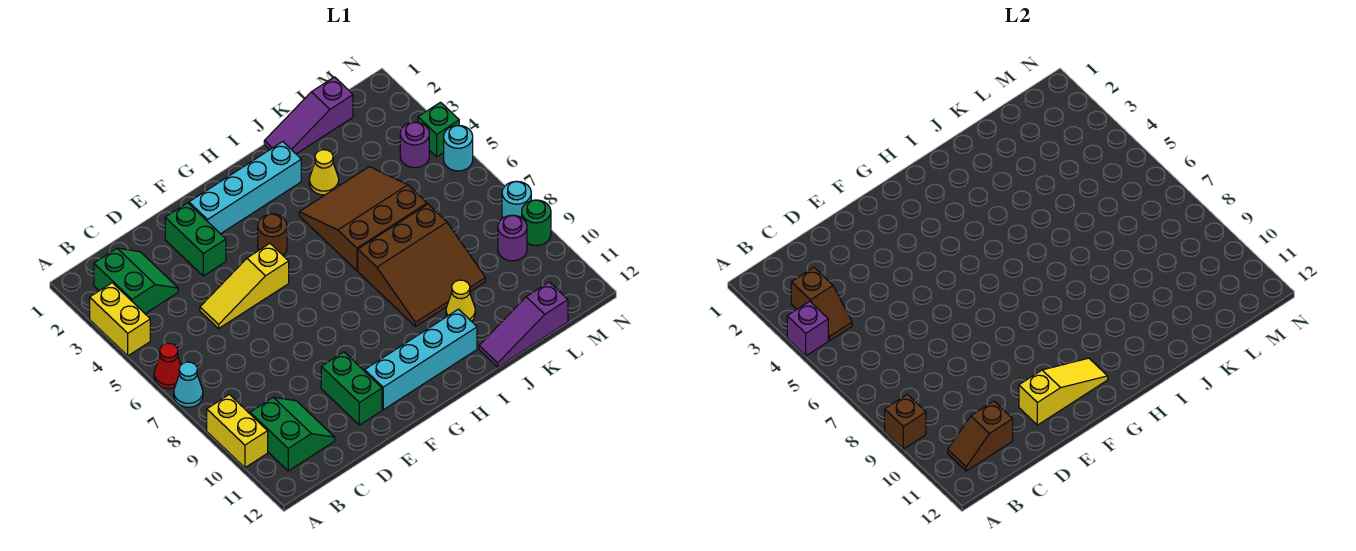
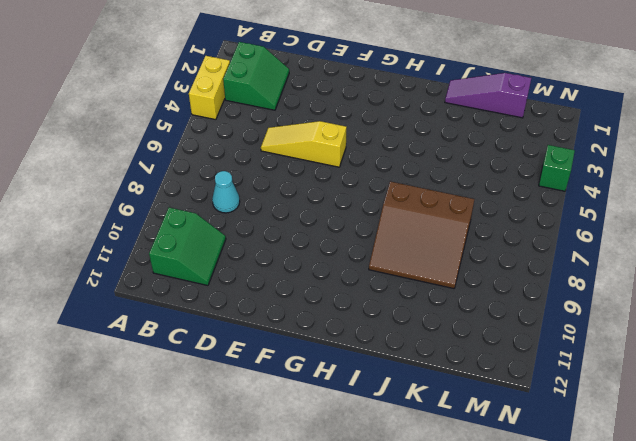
cyan 1x1 cone [212,171,240,213] -> cyan 1x1 cone moved to [174,362,203,407]
none -> red 1x1 cone [154,343,181,389]
none -> yellow 1x2 brick [207,394,268,468]
none -> green 1x2 brick [165,203,226,276]

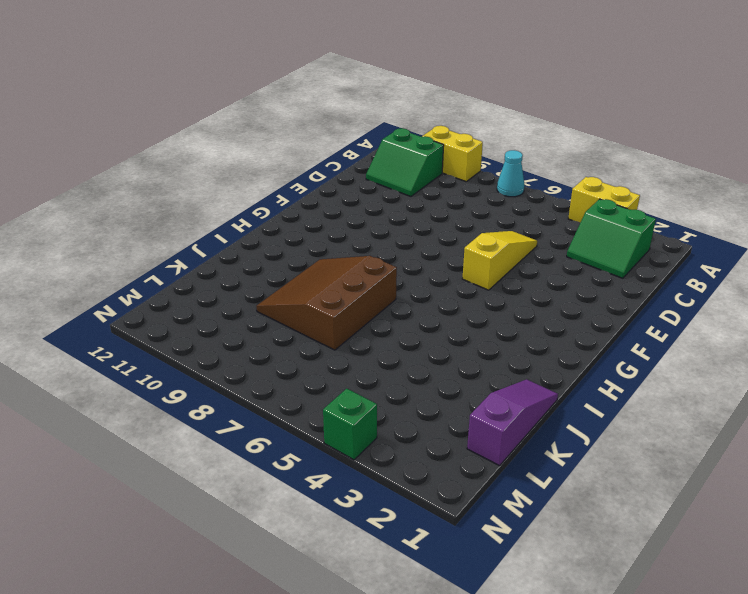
none -> red 1x1 cone [154,343,181,389]
none -> green 1x2 brick [165,203,226,276]
none -> green 1x2 brick [321,352,382,425]

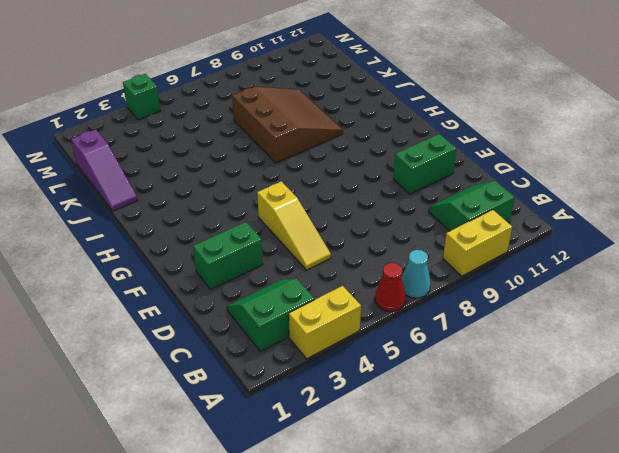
none -> cyan 1x4 brick [189,142,301,234]
none -> cyan 1x4 brick [365,309,477,410]
none -> brown 1x1 round brick [258,214,287,255]

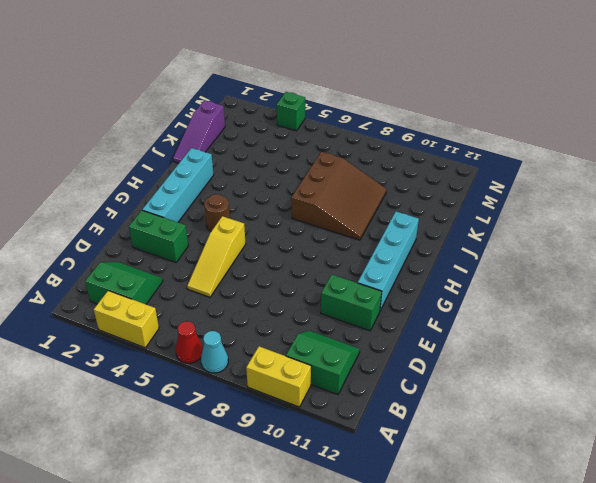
none -> brown 3x3 slope [299,167,427,271]
none -> yellow 1x1 cone [309,150,339,195]
none -> yellow 1x1 cone [446,280,475,321]

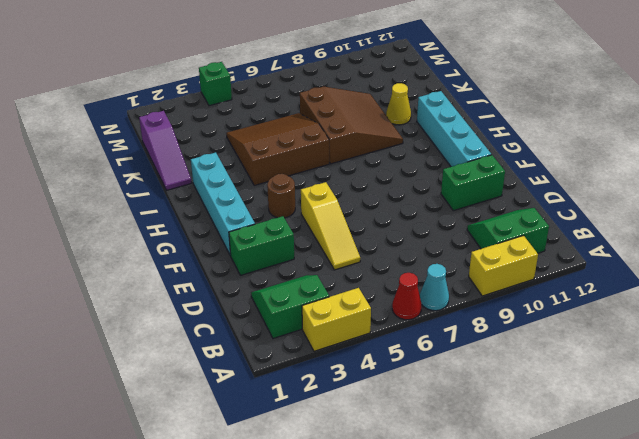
brown 3x3 slope [226,113,329,185] -> brown 3x3 slope turned to [299,167,427,271]
none -> yellow 1x1 cone [309,150,339,195]
none -> purple 1x3 slope [479,282,568,367]
none -> purple 1x1 round brick [400,122,429,168]

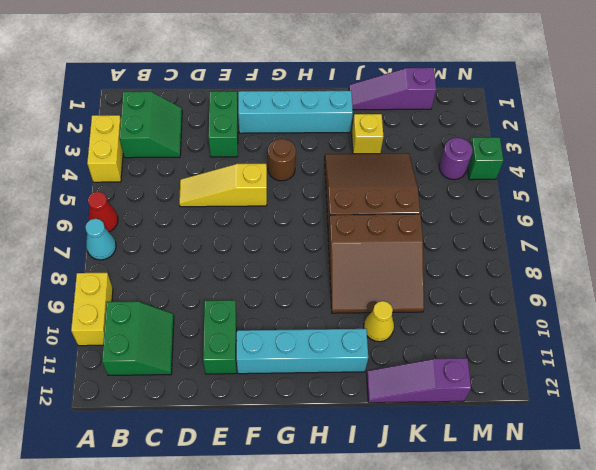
yellow 1x1 brick [352,114,383,154] -> yellow 1x1 cone [309,150,339,195]
none -> purple 1x1 round brick [498,215,527,261]
none -> cyan 1x1 round brick [444,125,473,171]
none -> cyan 1x1 round brick [502,181,531,218]

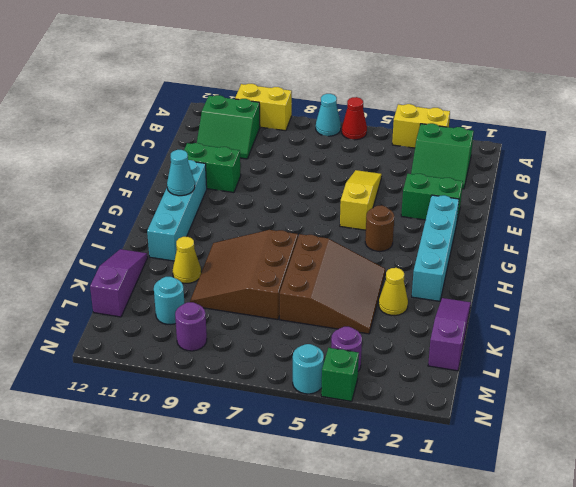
cyan 1x1 cone [167,150,195,196] -> yellow 1x3 slope [1019,358,1108,425]
cyan 1x1 round brick [154,277,185,325] -> cyan 1x1 round brick moved to [502,181,531,218]
none -> green 1x1 round brick [522,200,551,246]
none -> purple 1x1 brick [787,301,828,356]
none -> brown 1x1 brick [885,394,926,449]

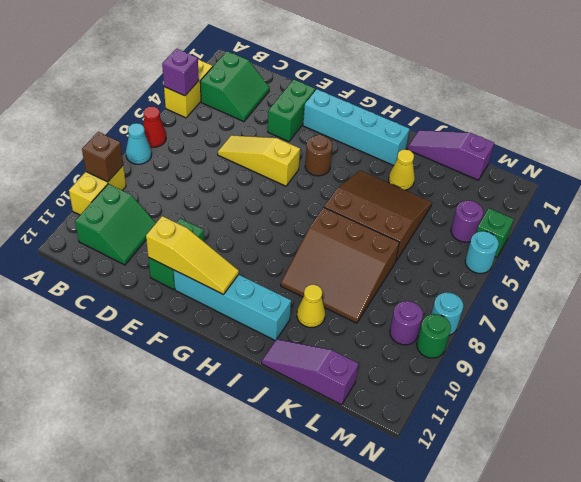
none -> brown 1x2 slope [791,268,852,340]
none -> brown 1x2 slope [948,401,1013,471]

